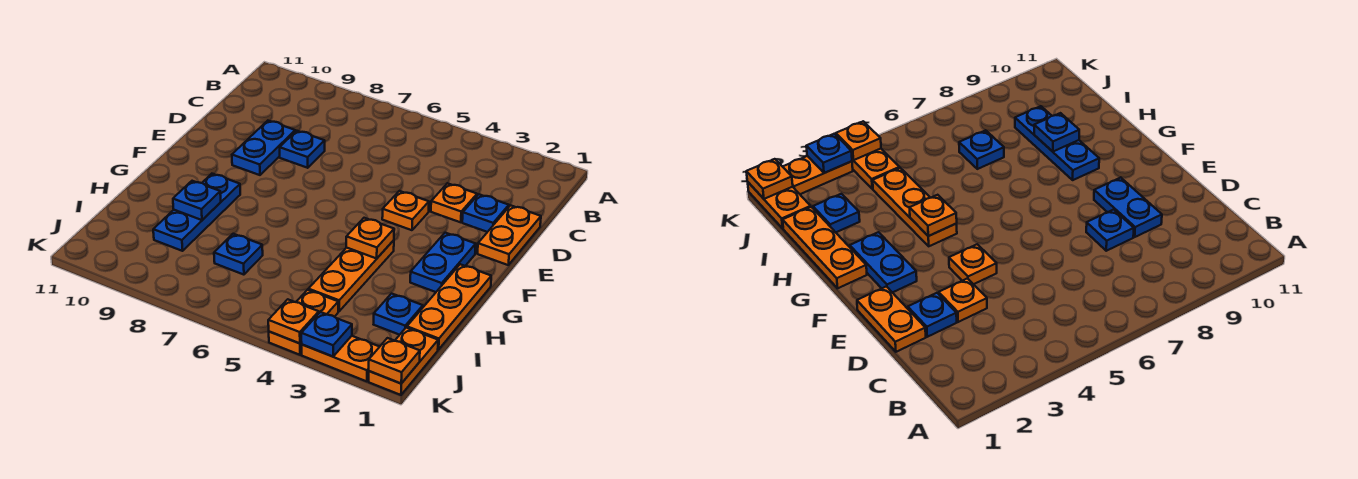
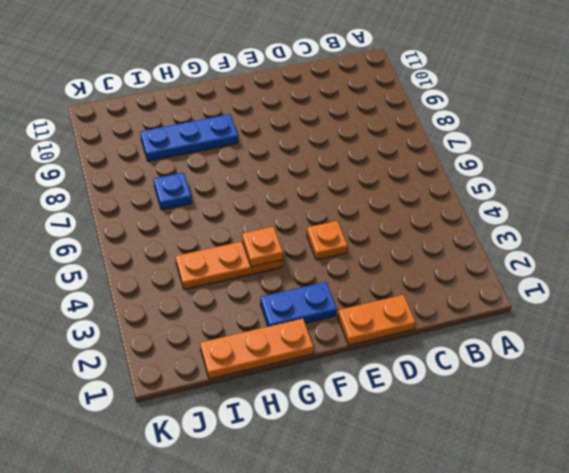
none -> blue 1x1 plate [462,194,509,232]
none -> orange 1x1 plate [431,183,477,222]
none -> blue 1x1 plate [280,131,325,168]

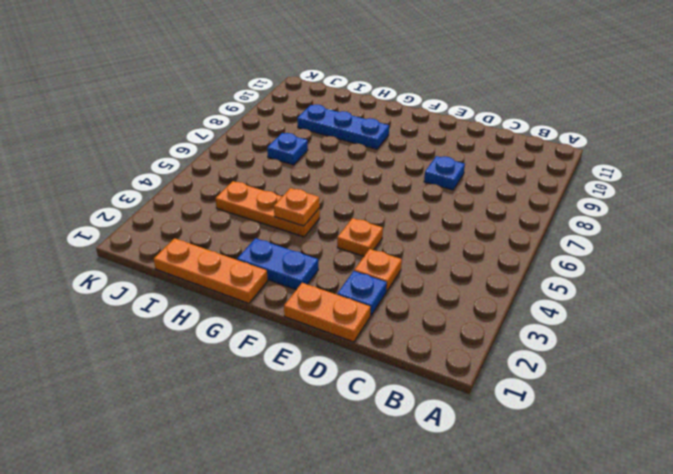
none -> blue 1x2 plate [232,121,295,175]
none -> blue 1x1 plate [374,294,423,335]
none -> orange 1x2 plate [369,328,438,395]

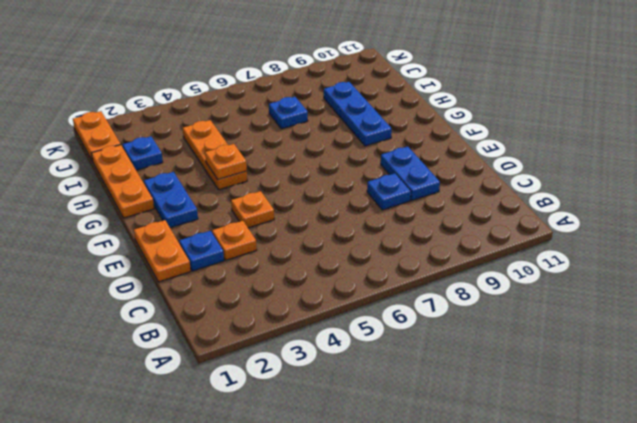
none -> orange 1x2 plate [269,290,338,355]
none -> orange 1x2 plate [302,336,379,381]
none -> blue 1x1 plate [173,181,221,220]

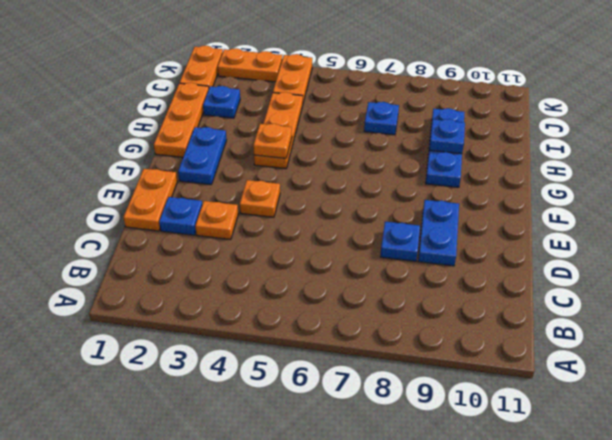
none -> orange 1x1 plate [369,338,420,383]
none -> blue 1x1 plate [301,312,352,357]
none -> orange 1x1 plate [268,299,319,343]

